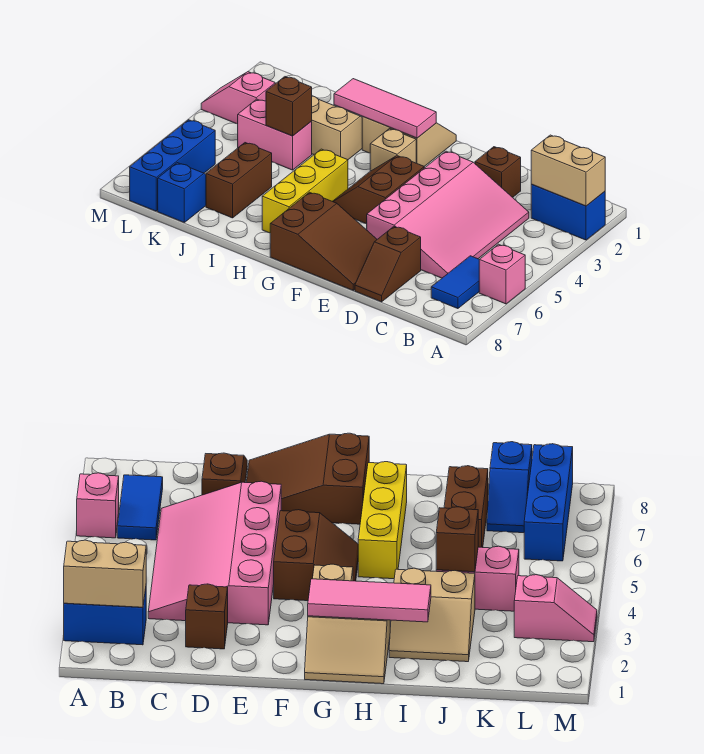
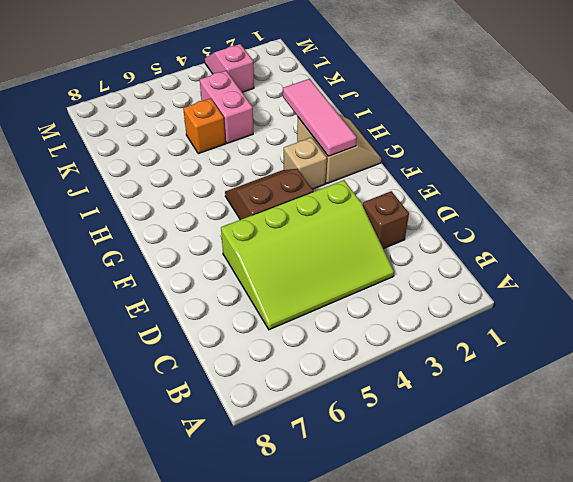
lime 3x4 slope [221,180,394,330] -> pink 3x4 slope [367,151,529,278]
orange 1x1 brick [183,98,225,154] -> none
none -> blue 1x2 brick [531,184,605,240]
none -> pink 1x1 brick [479,244,525,304]
none -> blue 1x2 tile [431,256,479,309]

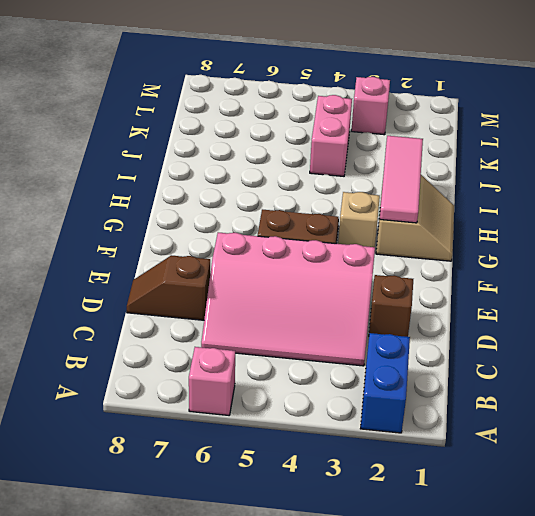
none -> blue 1x2 tile [431,256,479,309]
none -> brown 2x3 slope [270,192,377,290]
none -> yellow 1x3 brick [262,149,348,233]

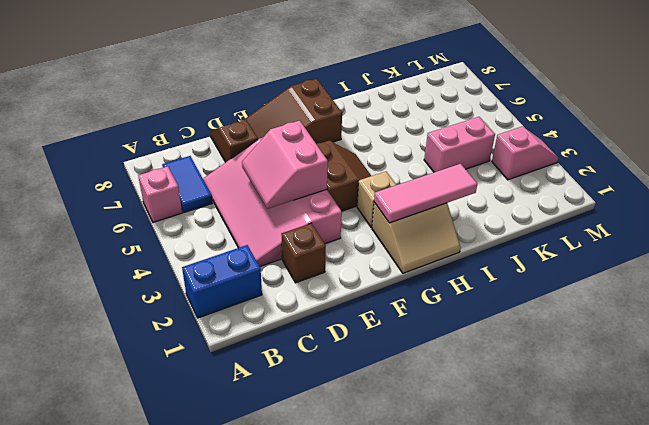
pink 2x2 slope [242,121,328,209] -> none
none -> yellow 1x3 brick [262,149,348,233]
none -> tan 2x2 slope [312,96,362,160]
none -> brown 1x2 brick [206,143,272,218]

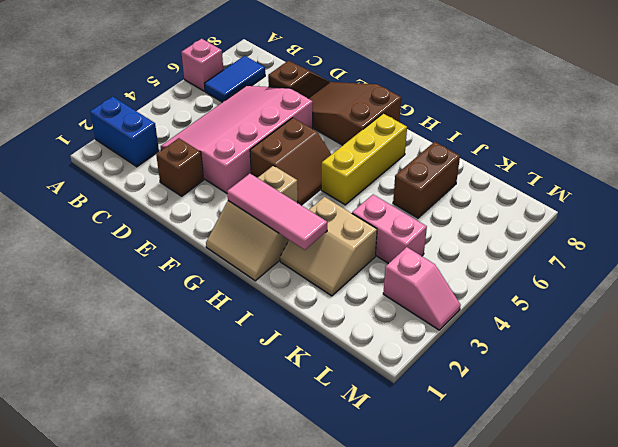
none -> blue 1x2 slope [158,163,206,222]
none -> blue 1x3 brick [130,120,215,211]
none -> tan 1x2 brick [531,135,605,206]

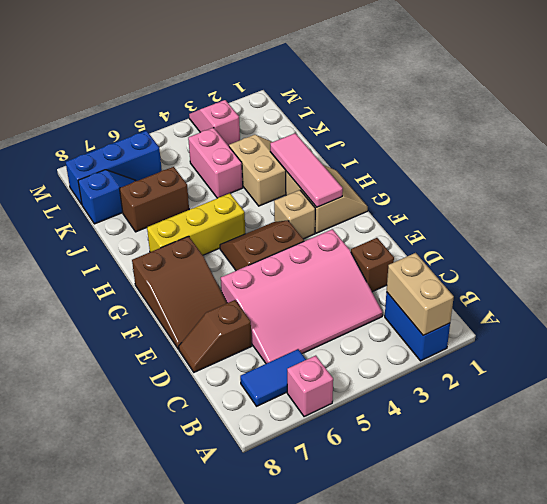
none -> brown 1x1 brick [266,77,312,136]

